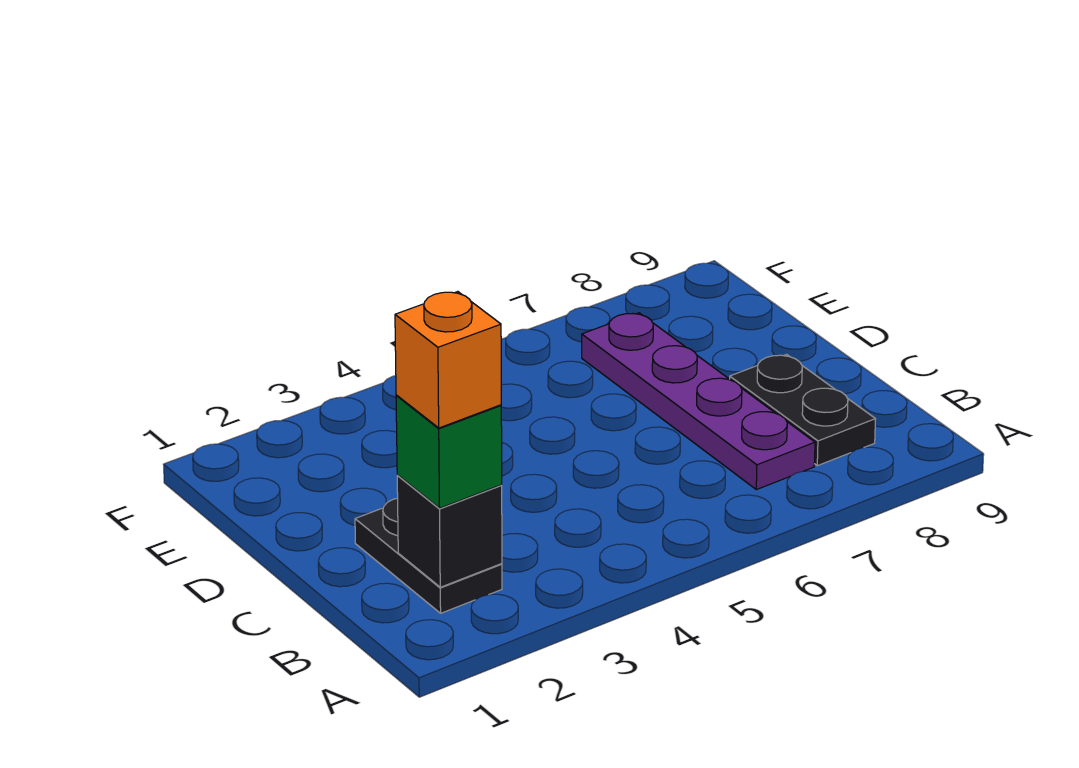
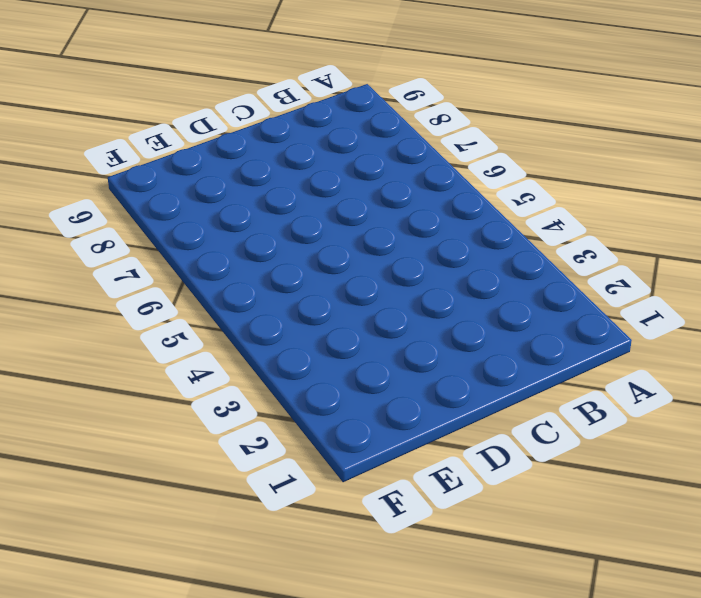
none -> black 1x2 plate [355,498,502,613]
none -> purple 1x4 plate [582,313,815,490]

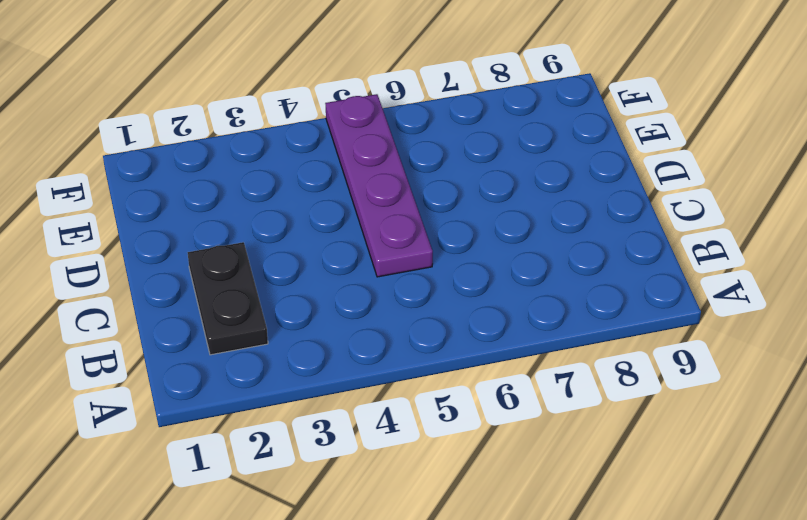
purple 1x4 plate [325,94,433,277] -> purple 1x4 plate moved to [582,313,815,490]
none -> black 1x2 plate [730,354,876,466]
none -> black 1x1 brick [397,475,502,587]

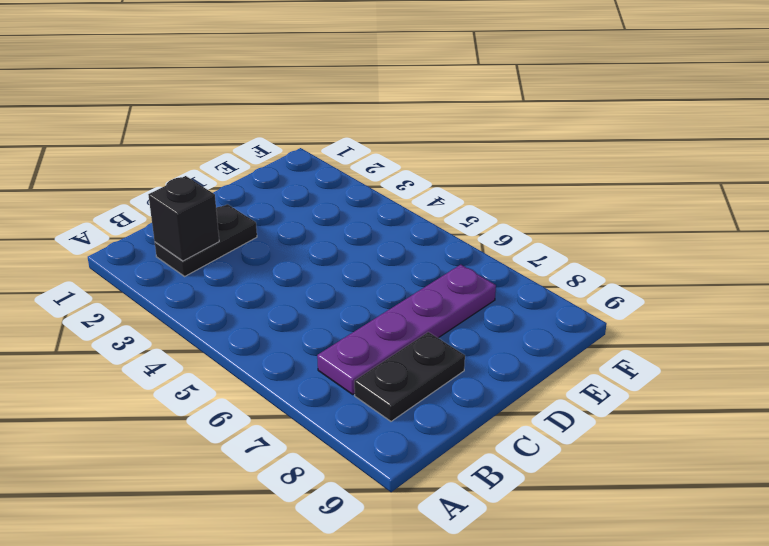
none -> green 1x1 brick [396,395,502,508]
none -> orange 1x1 brick [395,292,501,428]

